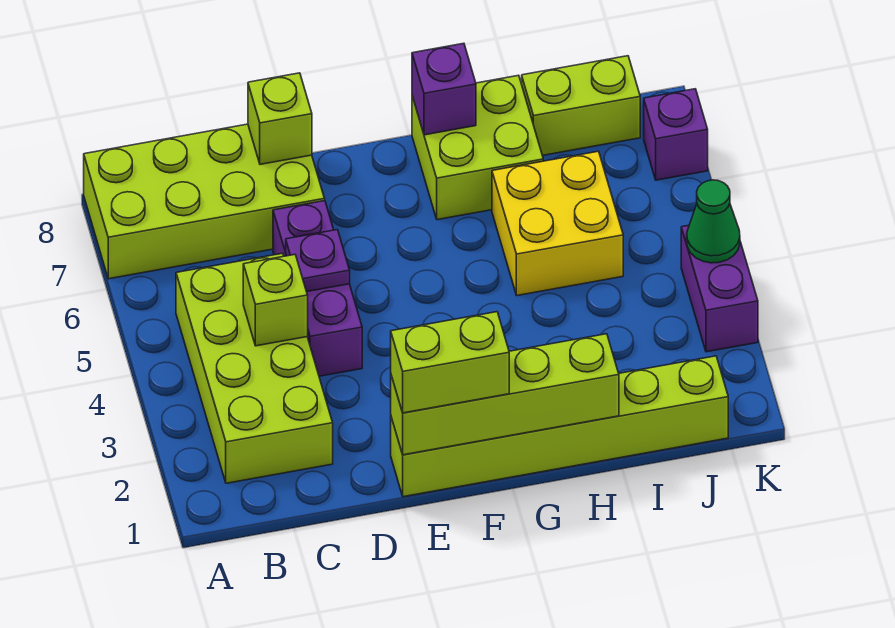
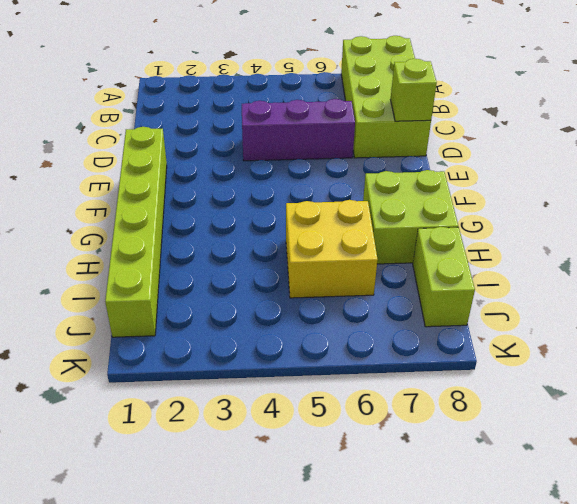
none -> lime 2x4 brick [176,253,333,483]
none -> purple 1x2 brick [681,225,758,352]
none -> purple 1x1 brick [644,89,708,180]

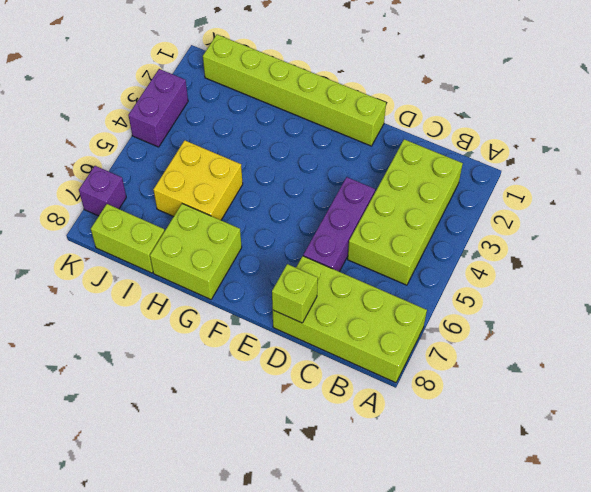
none -> lime 1x1 brick [243,255,308,346]
none -> purple 1x1 plate [286,230,350,292]
none -> lime 1x4 brick [391,334,619,455]

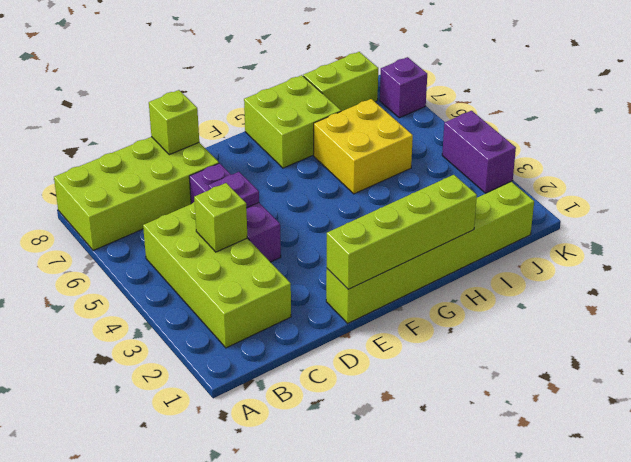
none -> purple 1x1 brick [412,43,476,135]
none -> green 1x1 cone [687,180,740,263]
none -> lime 1x2 brick [391,312,509,413]

